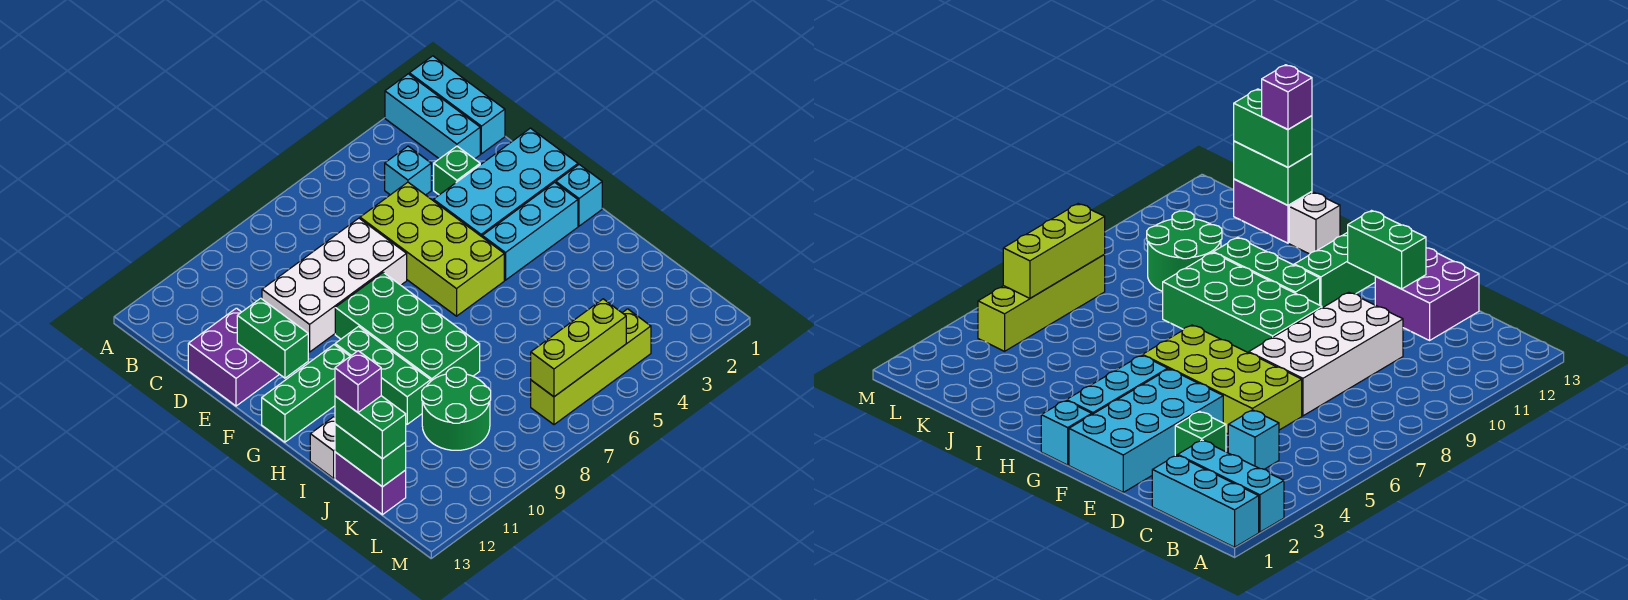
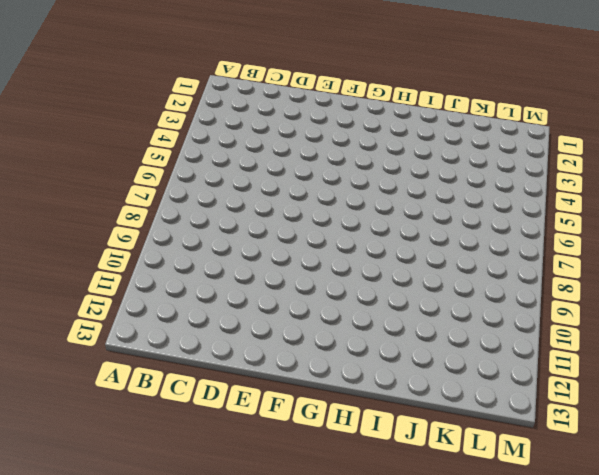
none -> cyan 1x3 brick [409,56,505,154]
none -> cyan 1x3 brick [385,74,480,159]
none -> cyan 1x1 brick [385,146,431,195]

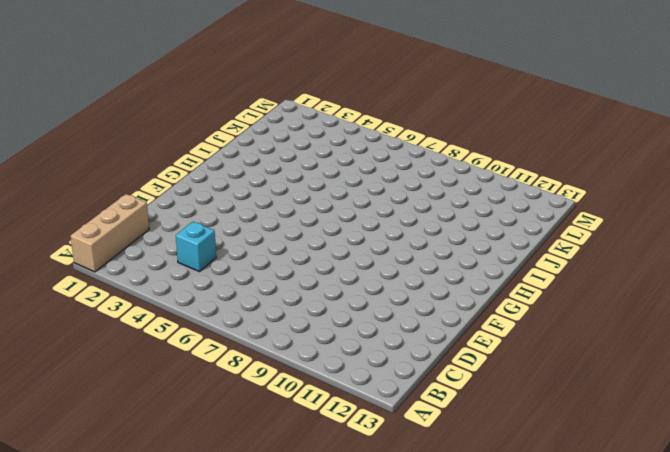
tan 1x3 brick [71,194,149,272] -> cyan 1x3 brick [409,56,505,154]
none -> cyan 1x3 brick [385,74,480,159]
none -> green 1x1 brick [434,146,480,195]
none -> lime 2x4 brick [360,182,504,316]

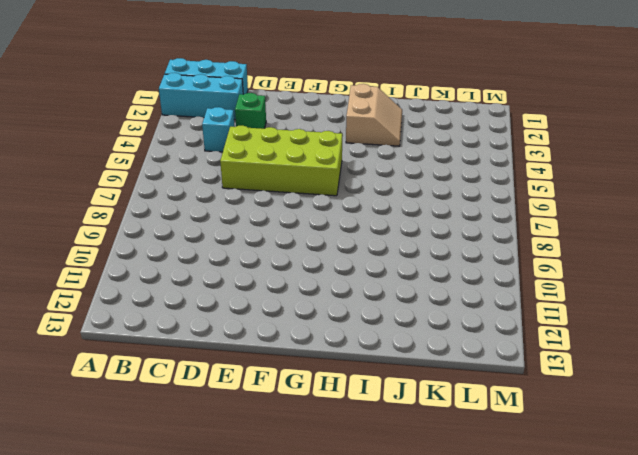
tan 2x2 slope [346,84,402,146] -> none
none -> white 2x4 brick [262,218,407,352]
none -> purple 2x2 brick [188,308,279,406]
none -> cyan 2x4 brick [434,128,578,237]

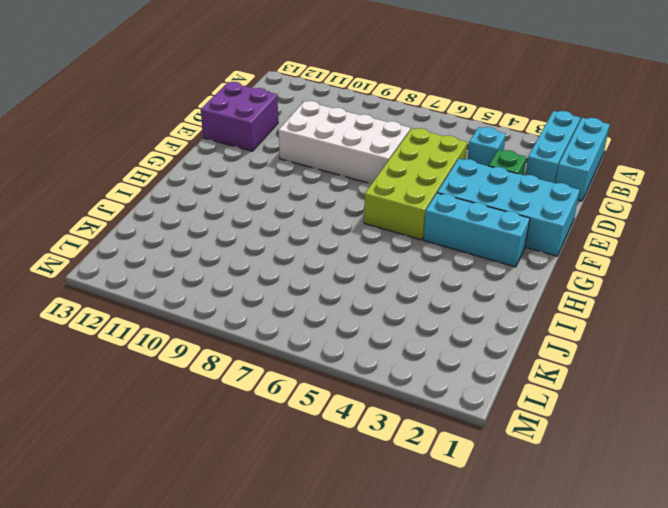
none -> green 2x4 brick [335,272,480,381]
none -> cyan 1x1 brick [556,165,602,226]
none -> green 1x3 brick [335,327,431,424]

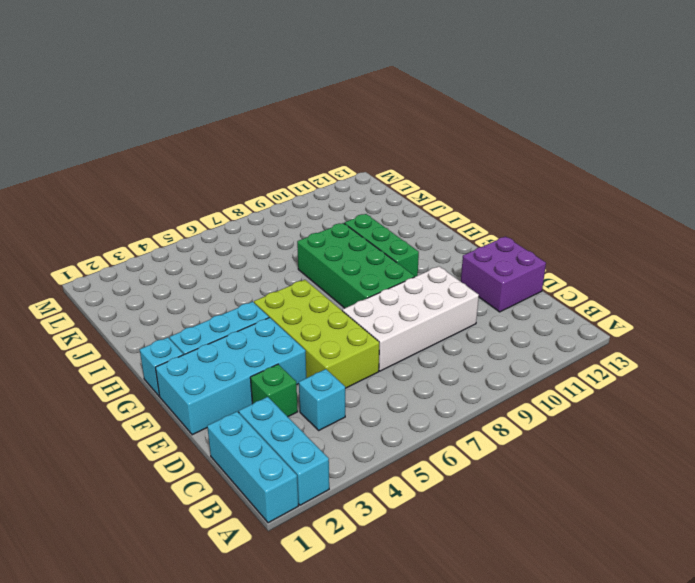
none -> green 1x3 brick [262,345,350,442]
none -> white 1x1 brick [310,417,335,478]
none -> green 2x2 round brick [422,367,491,450]

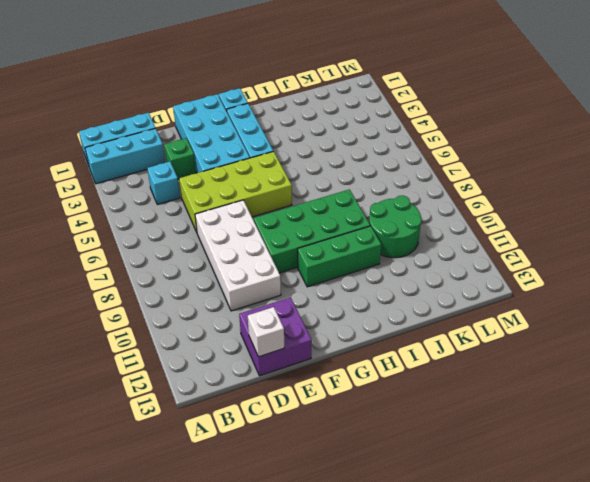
white 1x1 brick [248,307,284,357] -> white 1x1 brick moved to [310,417,335,478]
none -> green 1x3 brick [262,345,350,442]
none -> purple 1x2 brick [335,452,406,515]
none -> lime 1x4 brick [531,309,651,425]

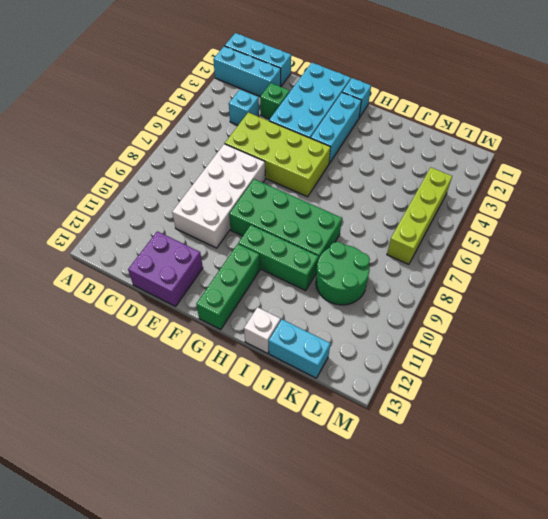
cyan 1x2 brick [269,320,330,378] -> purple 1x2 brick [335,452,406,515]
none -> green 1x2 brick [237,298,308,378]
none -> green 1x2 brick [335,424,406,487]
none -> lime 1x3 brick [531,299,626,397]

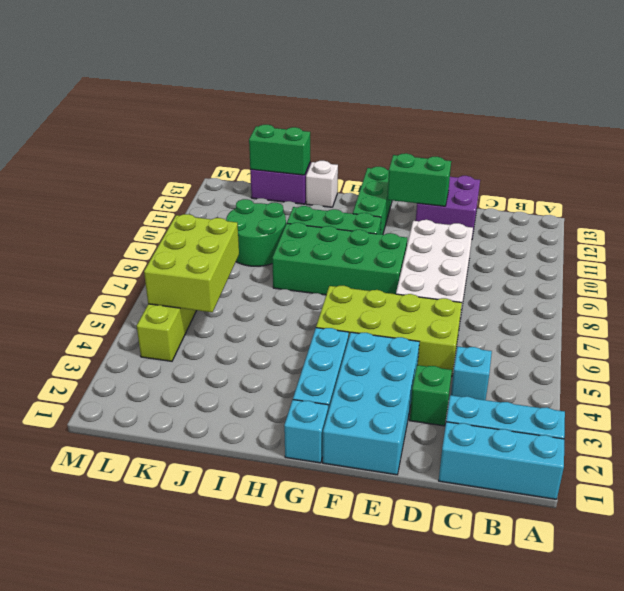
lime 2x3 brick [144,214,239,312] -> lime 1x3 brick [531,299,626,397]
none -> green 1x2 brick [335,396,406,459]
none -> purple 1x1 brick [335,351,381,412]

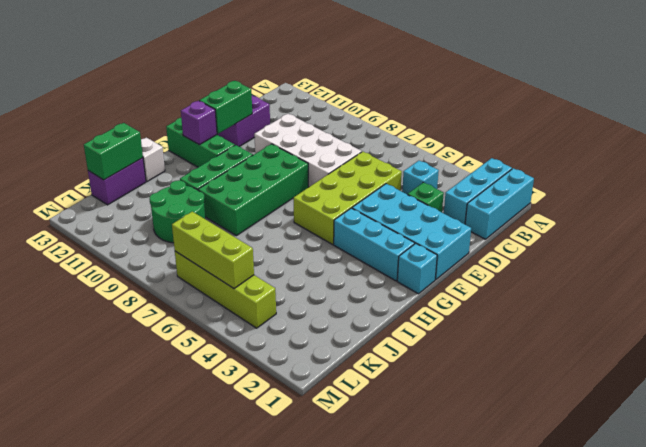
purple 1x1 brick [181,101,217,145] -> purple 1x1 brick moved to [335,351,381,412]
none -> green 1x2 brick [335,396,406,459]

